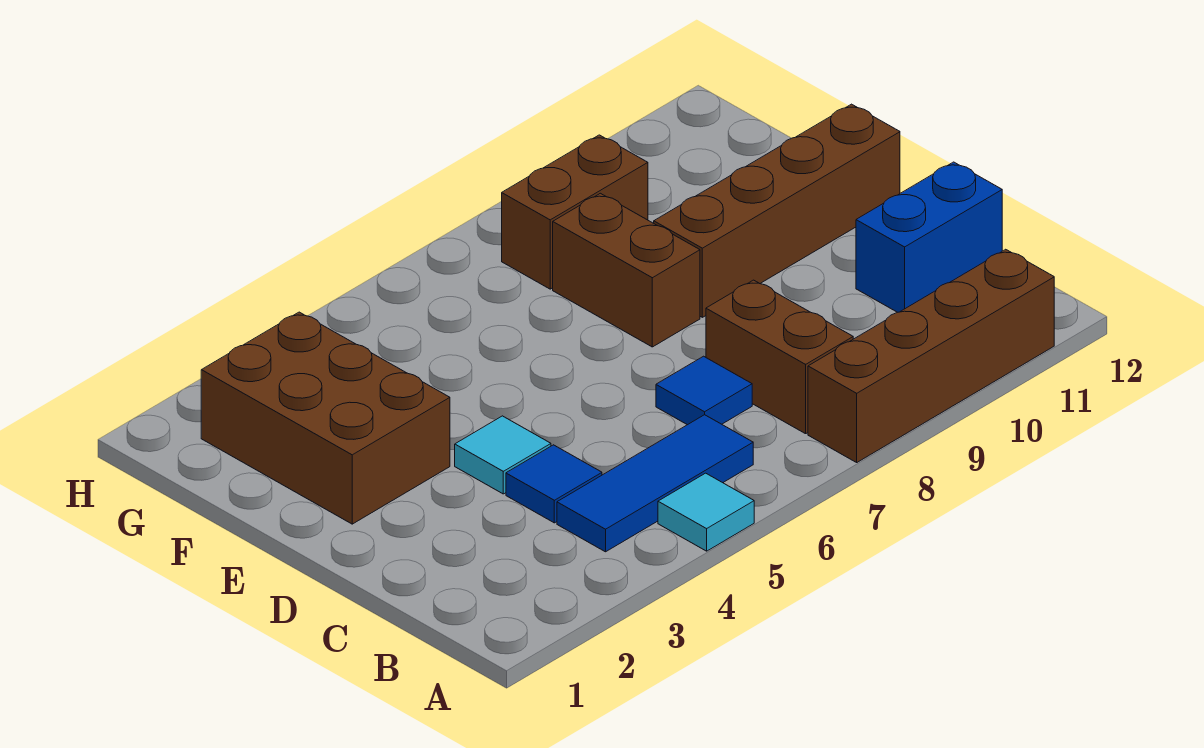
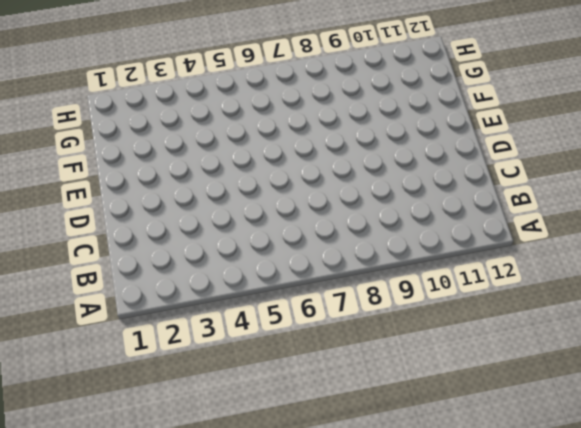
none -> cyan 1x1 tile [658,473,754,551]
none -> brown 1x4 brick [808,249,1054,462]
none -> blue 1x3 tile [557,415,753,552]

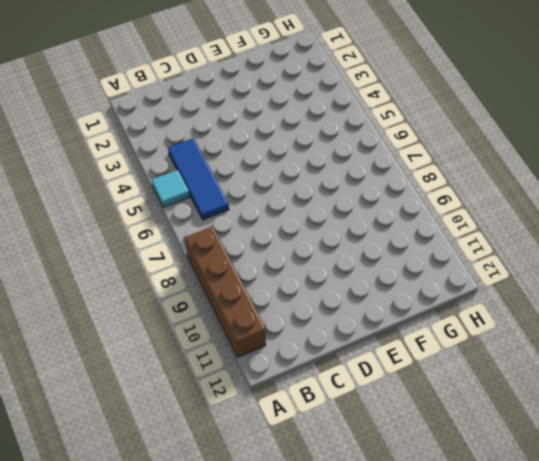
none -> brown 1x2 brick [706,280,853,434]
none -> blue 1x1 tile [506,445,602,523]
none -> blue 1x1 tile [656,356,752,425]

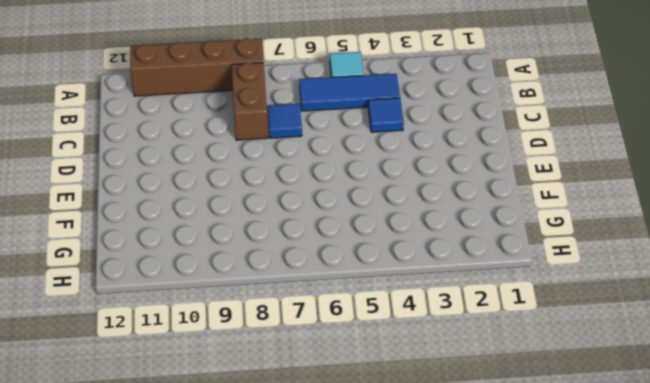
none -> blue 1x2 brick [856,162,1002,312]
none -> cyan 1x1 tile [455,416,551,494]
none -> brown 2x3 brick [201,312,450,524]

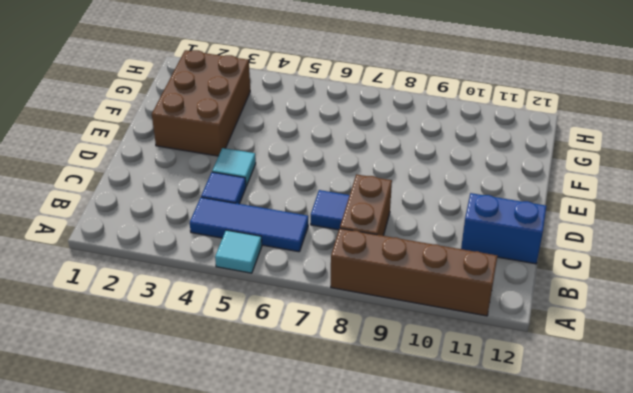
none -> brown 1x2 brick [553,193,700,347]
none -> brown 1x4 brick [654,104,900,317]
none -> brown 1x2 brick [502,135,648,289]

